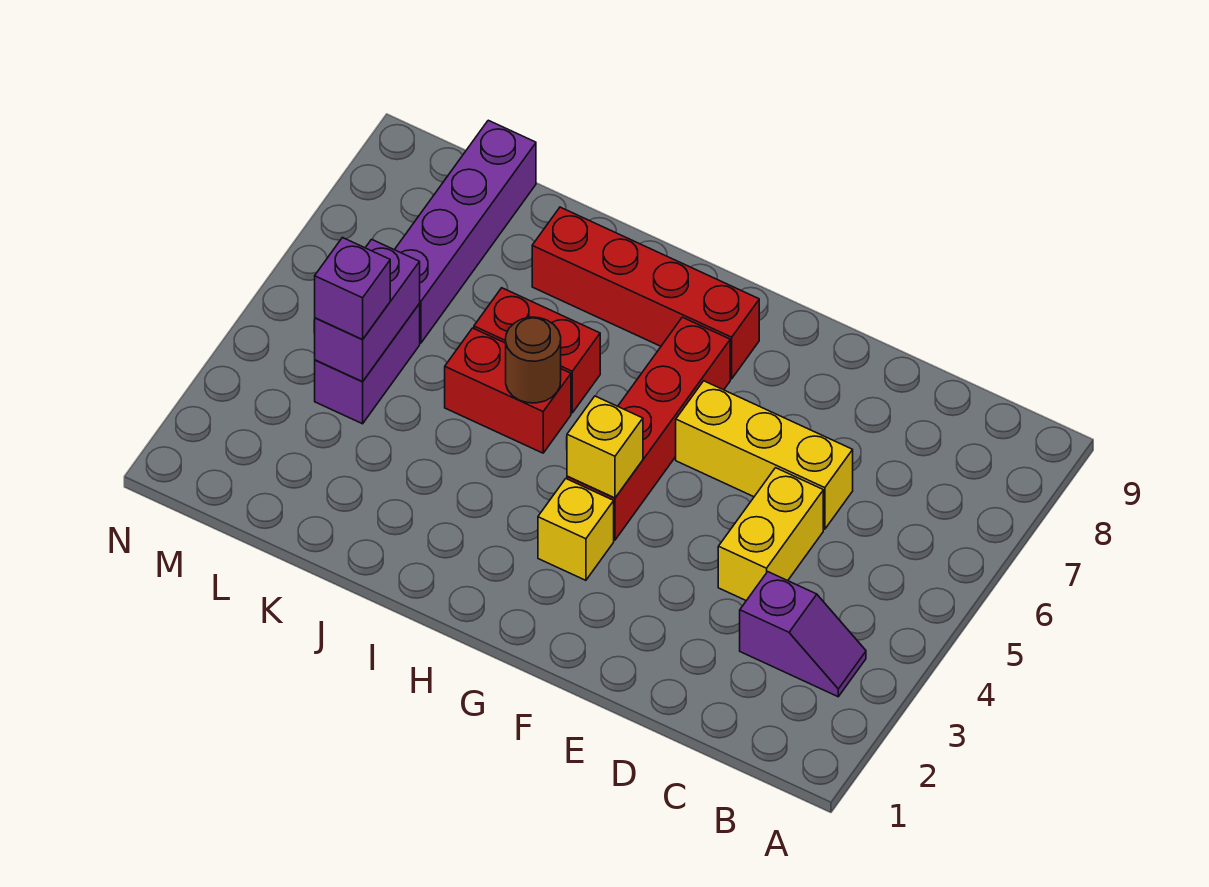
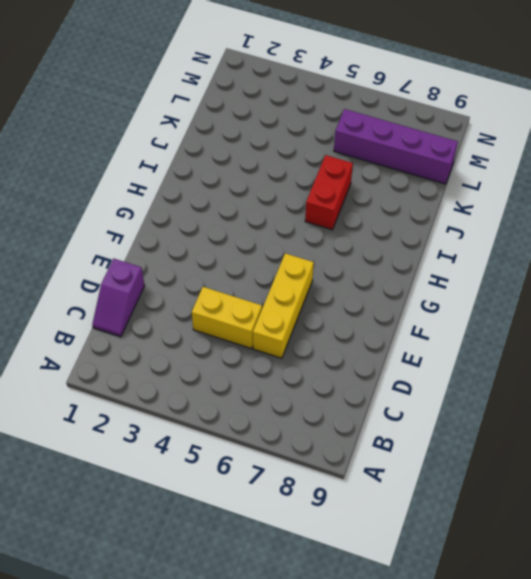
purple 1x2 slope [92,259,145,337] -> purple 1x2 slope moved to [740,572,866,697]
none -> yellow 1x1 brick [538,479,614,580]
none -> red 1x4 brick [567,317,730,540]
none -> red 1x4 brick [532,207,759,379]

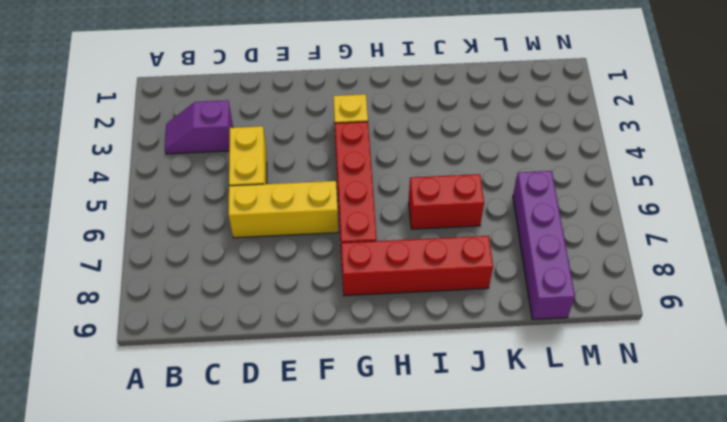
none -> red 1x2 brick [445,328,571,453]
none -> purple 1x2 brick [315,304,420,424]
none -> yellow 1x1 brick [567,396,643,498]

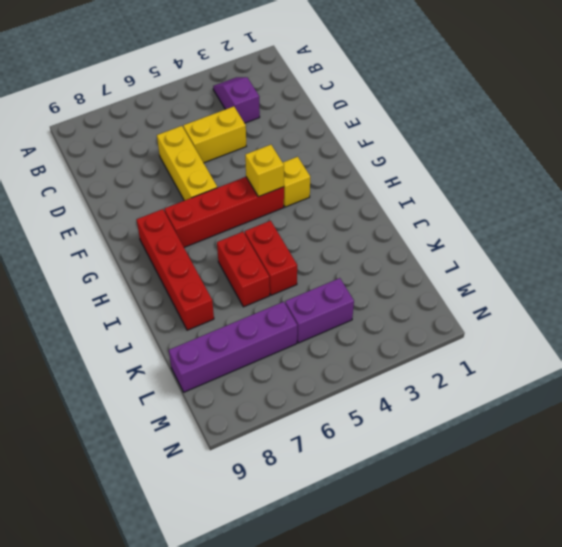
none -> brown 1x1 round brick [506,317,561,403]
none -> purple 1x2 brick [315,239,420,382]
none -> purple 1x1 brick [315,238,390,339]

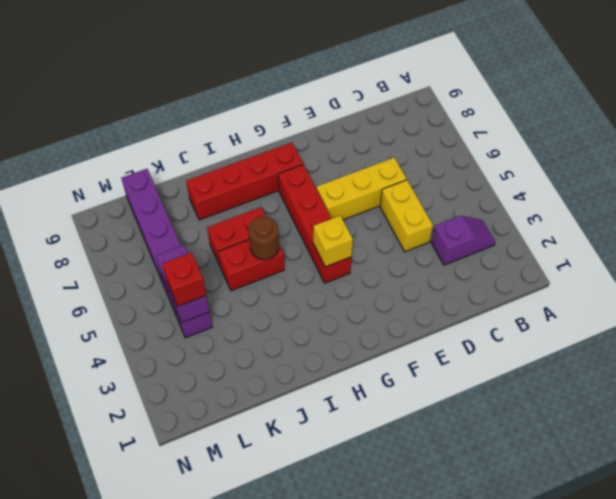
red 1x1 brick [162,253,206,306] -> purple 1x1 brick [315,238,390,339]
none -> yellow 1x1 brick [538,479,614,580]

